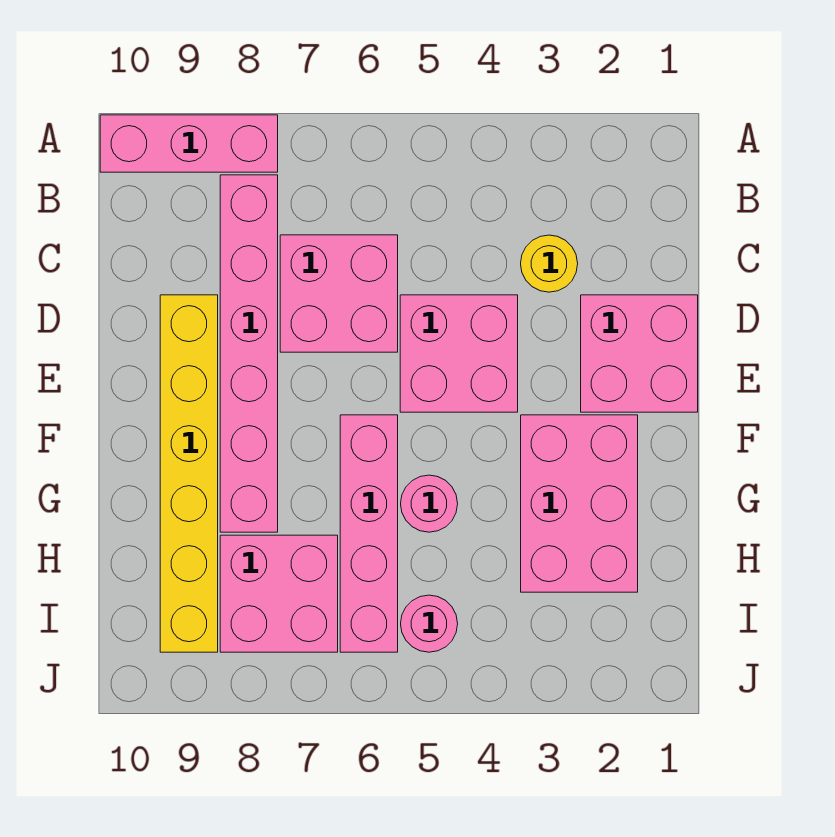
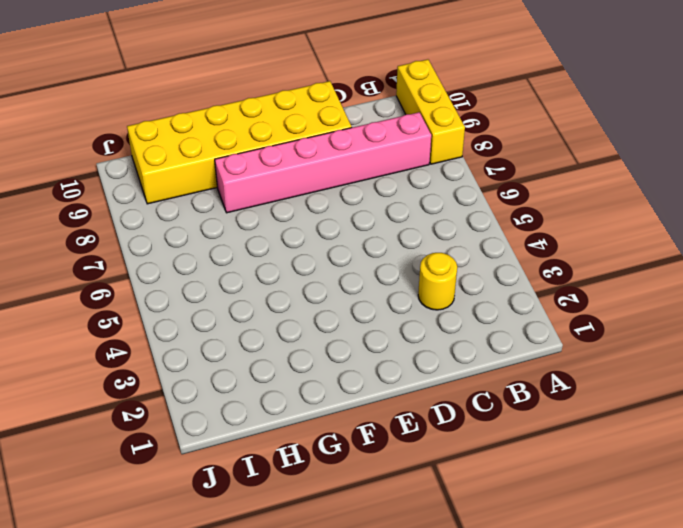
yellow 1x3 brick [396,59,465,164] -> pink 1x3 brick [100,115,278,172]
yellow 2x6 brick [127,81,352,204] -> yellow 1x6 brick [160,295,218,652]
none -> pink 2x2 brick [280,235,398,352]
none -> pink 2x2 brick [581,295,698,412]
none -> pink 2x2 brick [400,295,518,412]

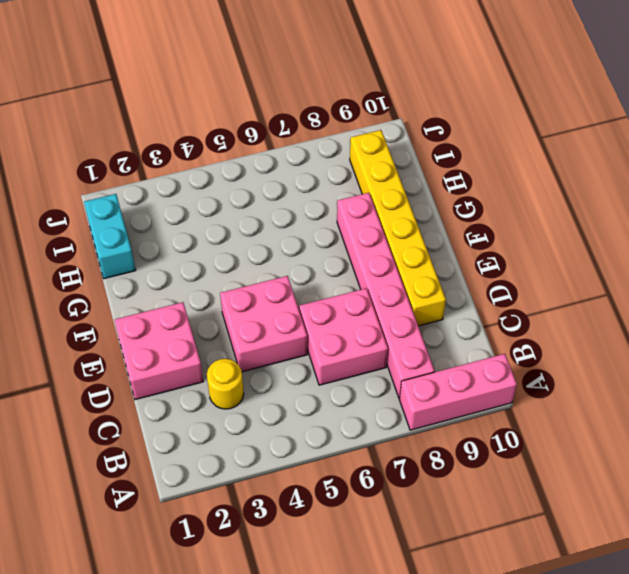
cyan 1x2 brick [84,194,136,279] -> none
none -> pink 2x3 brick [521,415,638,592]
none -> pink 1x4 brick [340,415,398,652]
none -> pink 1x1 round brick [401,475,458,532]

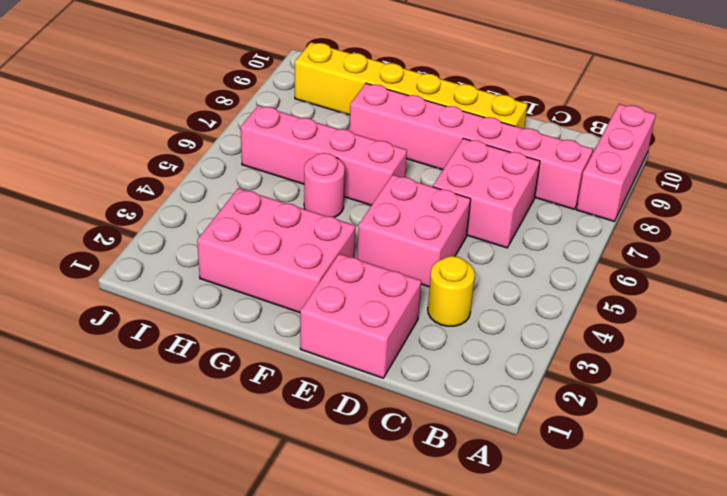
none -> pink 2x2 brick [220,535,338,652]
none -> pink 1x1 round brick [401,595,458,652]

